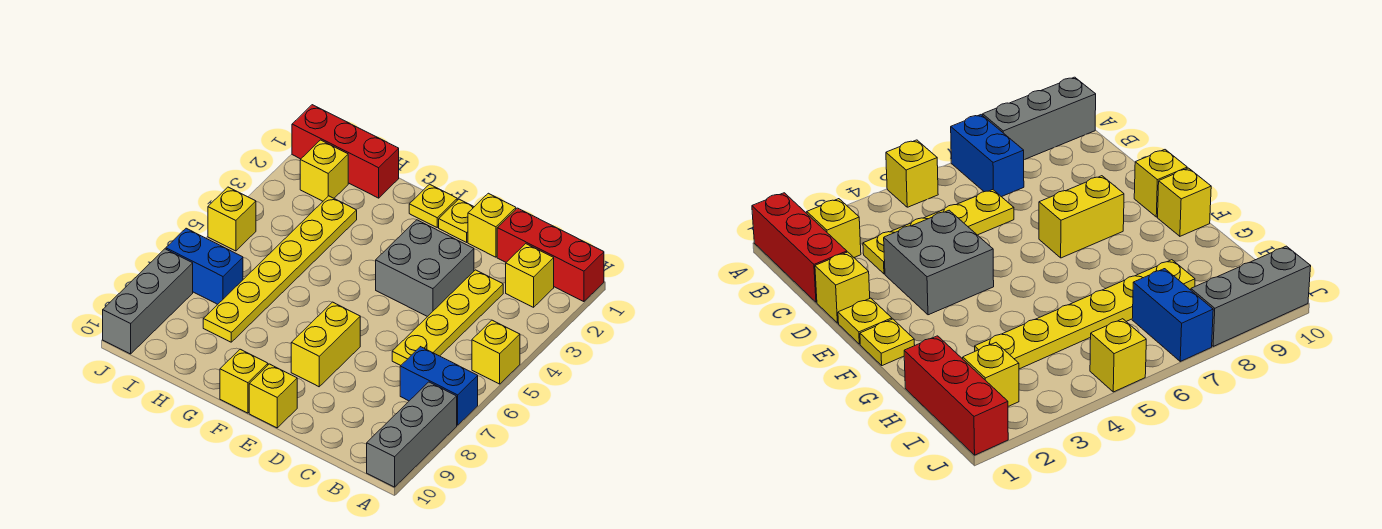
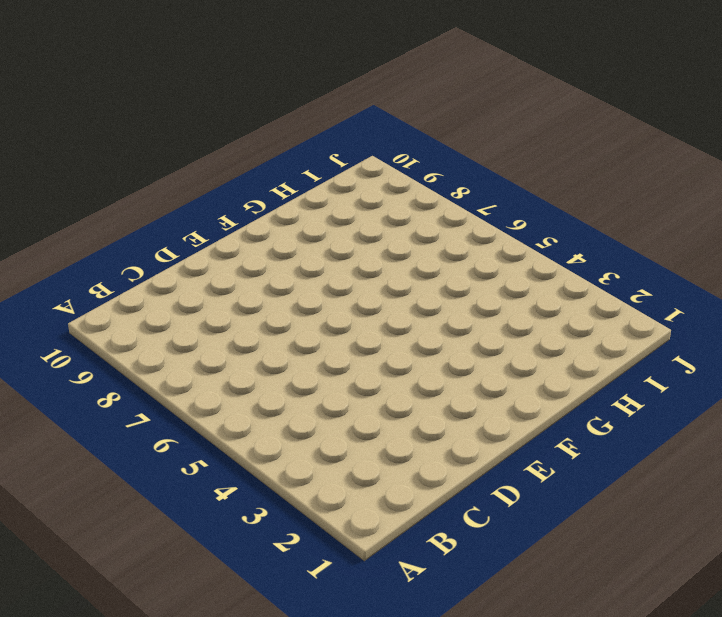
none -> red 1x3 brick [497,208,604,302]
none -> yellow 1x1 brick [472,320,520,384]
none -> blue 1x2 brick [400,347,478,425]

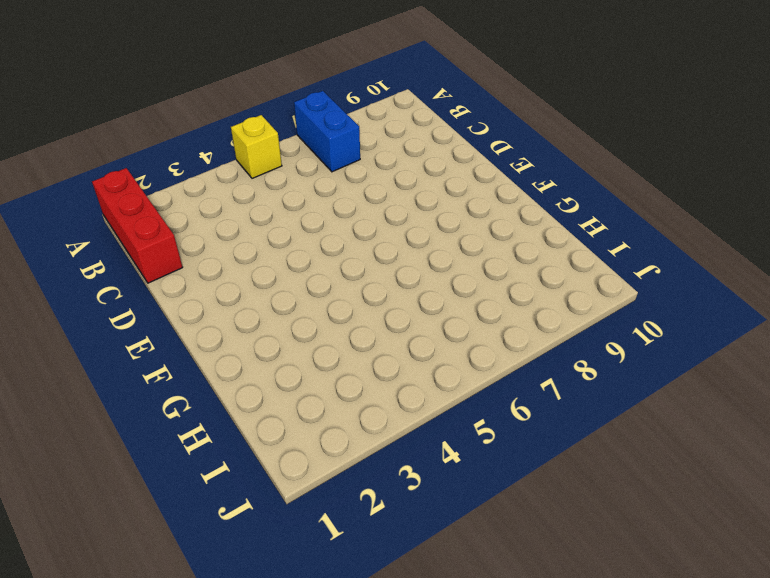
none -> grey 1x3 brick [367,382,457,487]
none -> yellow 1x1 brick [506,244,554,307]
none -> yellow 1x4 plate [392,270,503,365]

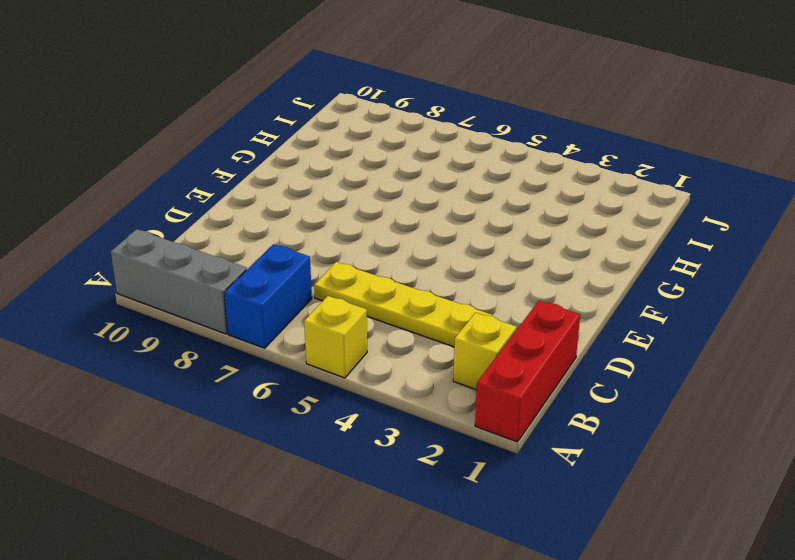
none -> yellow 1x1 brick [468,193,516,257]
none -> grey 2x2 brick [376,220,474,317]
none -> yellow 1x1 plate [439,199,474,242]

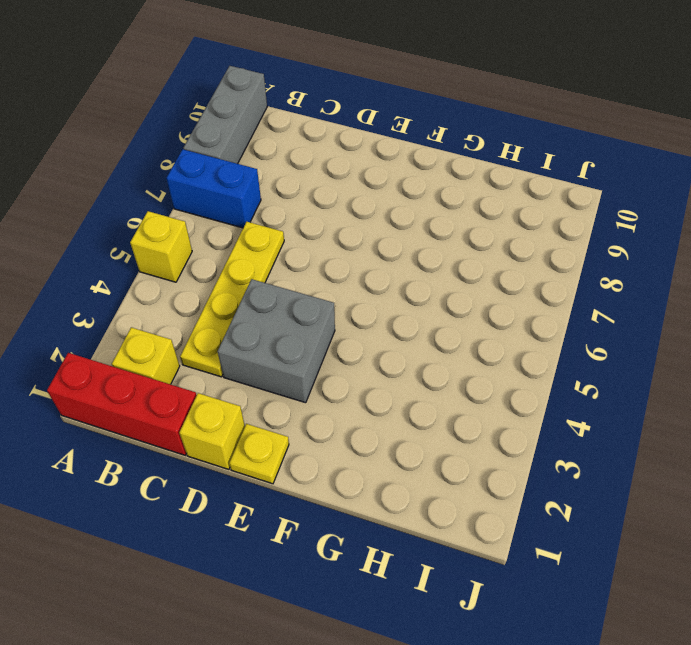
none -> yellow 1x2 brick [291,302,360,387]
none -> yellow 1x1 brick [249,364,297,428]
none -> yellow 1x1 plate [409,184,457,227]

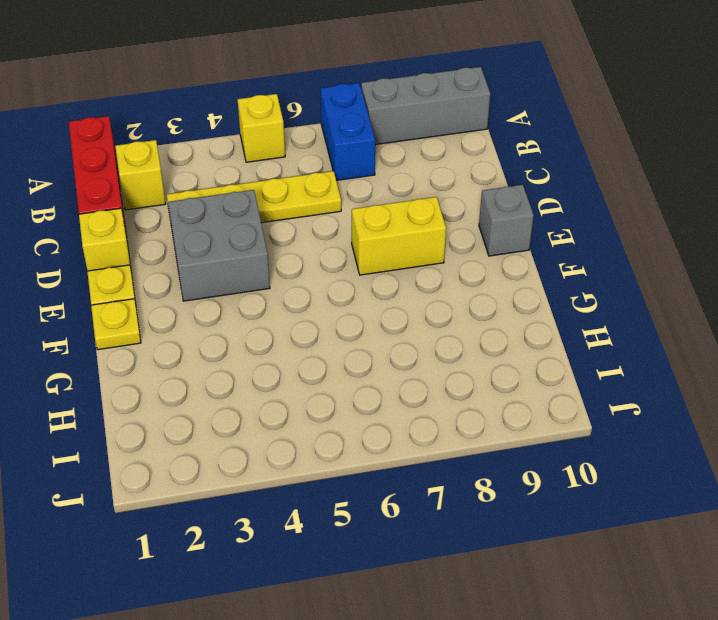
grey 1x1 brick [479,185,534,256] -> yellow 1x1 brick [249,364,297,428]
none -> yellow 1x1 brick [220,349,268,413]
none -> red 1x3 brick [292,105,399,198]
none -> yellow 1x6 plate [203,196,357,342]

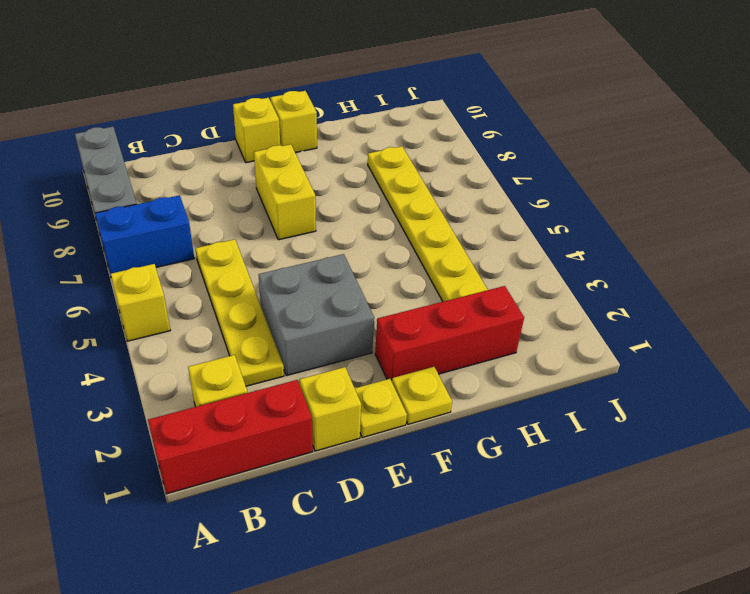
red 1x3 brick [375,286,524,381] -> red 1x3 brick moved to [292,105,399,198]
none -> yellow 1x1 brick [300,140,348,201]
none -> blue 1x2 brick [166,228,243,304]
none -> yellow 1x1 brick [208,187,256,251]

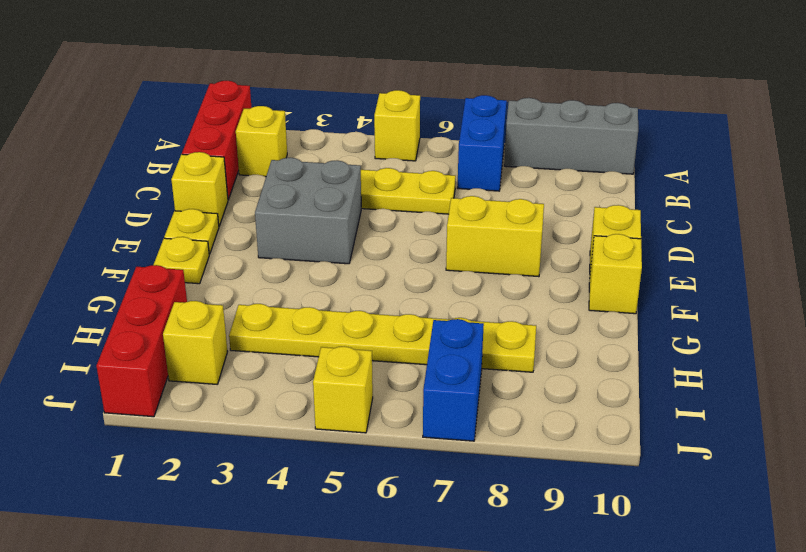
none -> grey 1x3 brick [103,249,193,354]

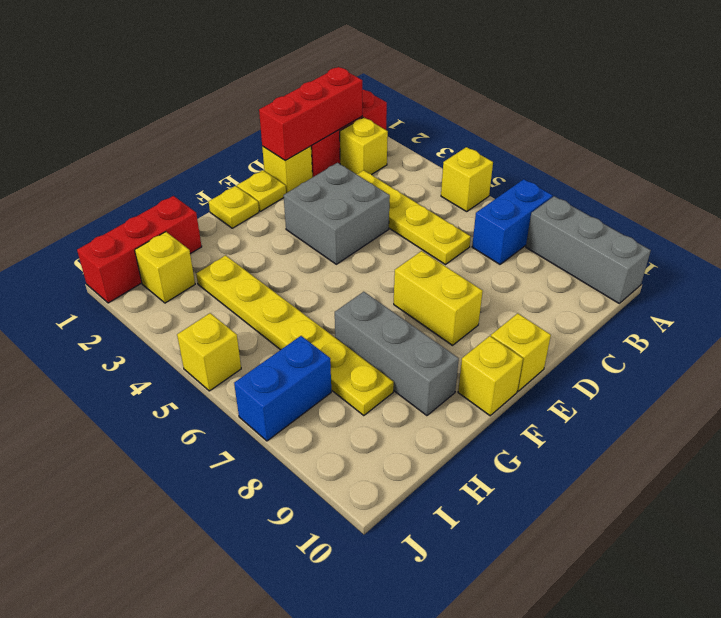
red 1x3 brick [259,67,362,161] -> none
grey 1x3 brick [335,292,459,416] -> grey 1x3 brick moved to [103,249,193,354]

